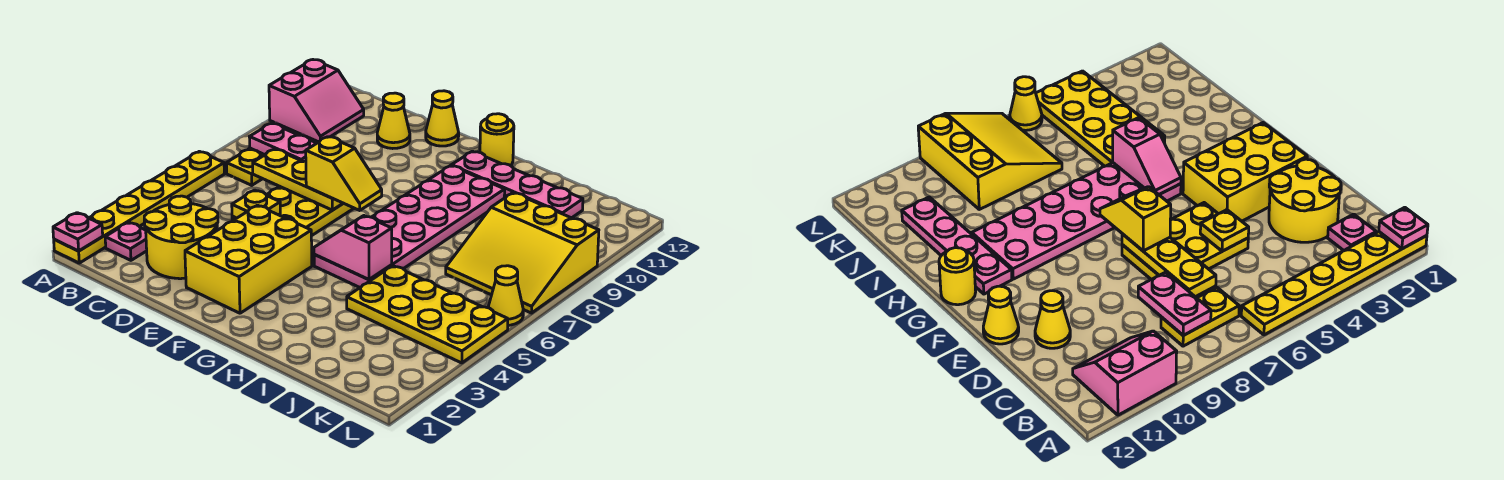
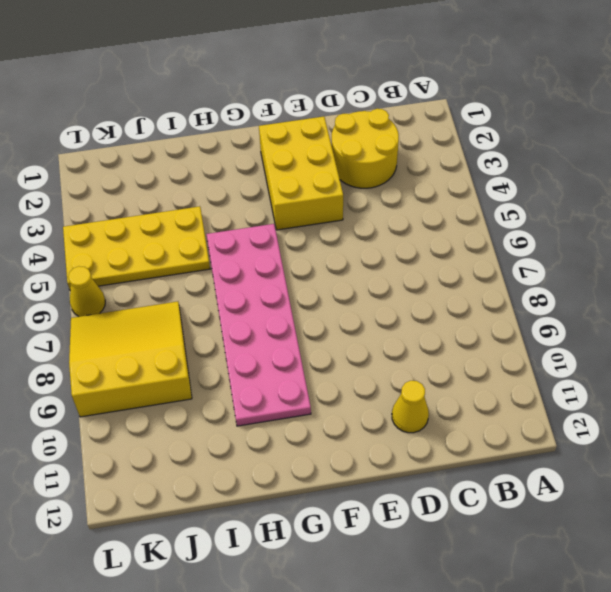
none -> yellow 1x6 plate [54,151,224,263]
none -> pink 2x2 slope [269,60,364,142]
none -> pink 1x1 plate [105,222,147,260]

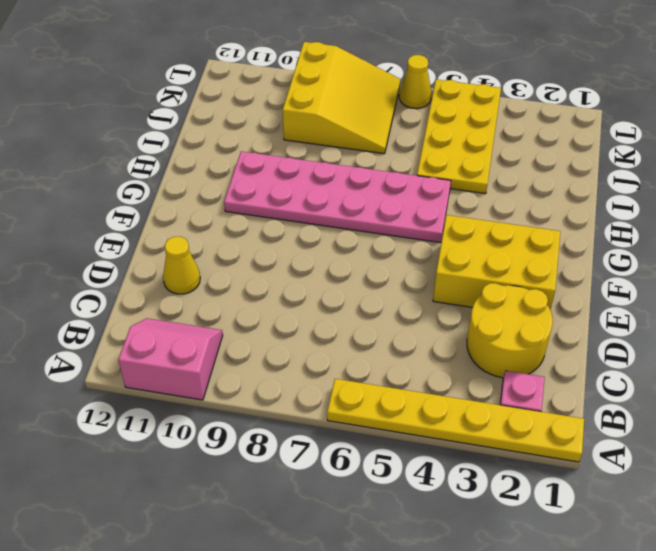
none -> yellow 1x2 plate [226,148,264,185]
none -> yellow 2x3 plate [232,186,354,236]
none -> yellow 1x1 cone [426,91,459,146]

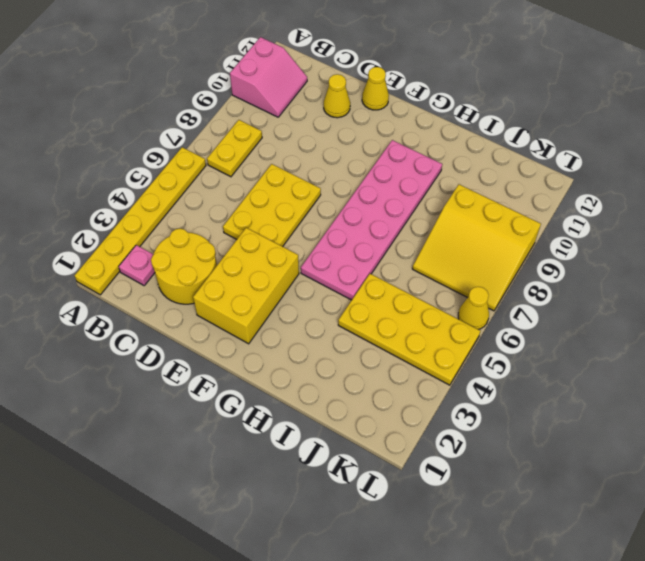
none -> pink 1x4 plate [451,151,583,218]
none -> yellow 1x1 round brick [480,114,514,166]
none -> pink 1x1 plate [53,213,103,251]

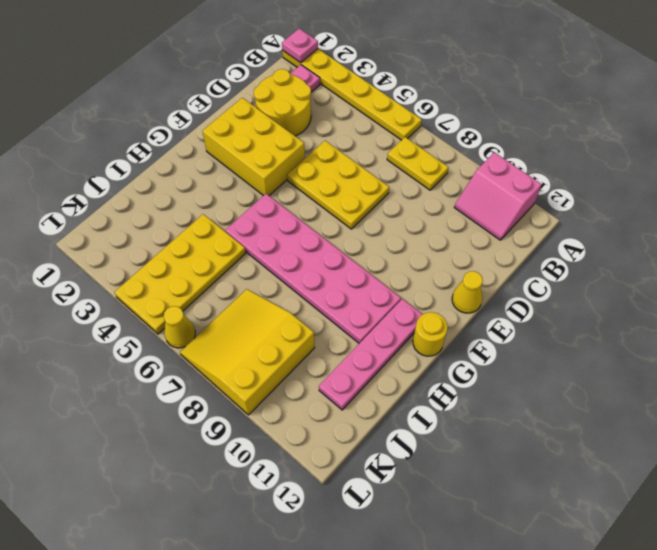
none -> yellow 1x1 cone [377,93,410,149]
none -> pink 1x2 plate [250,123,317,162]
none -> yellow 1x3 plate [253,149,343,210]

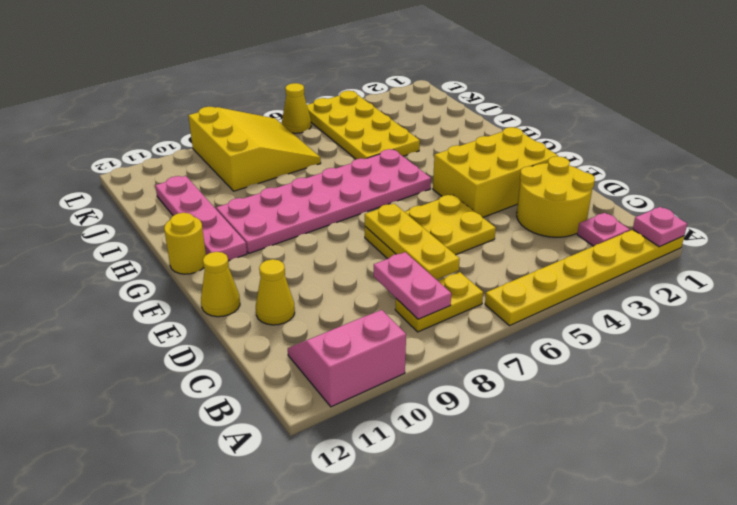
none -> yellow 1x1 plate [232,190,280,218]
none -> pink 1x2 slope [314,216,392,280]
none -> yellow 1x2 slope [306,137,382,210]

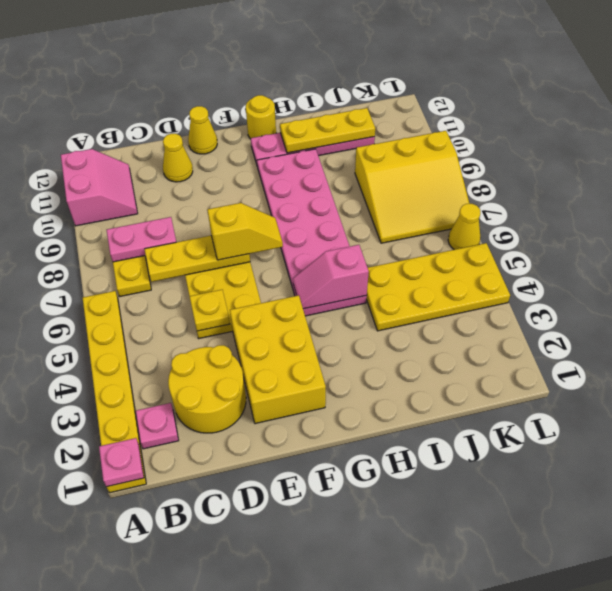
yellow 1x3 plate [280,108,375,153] -> none

